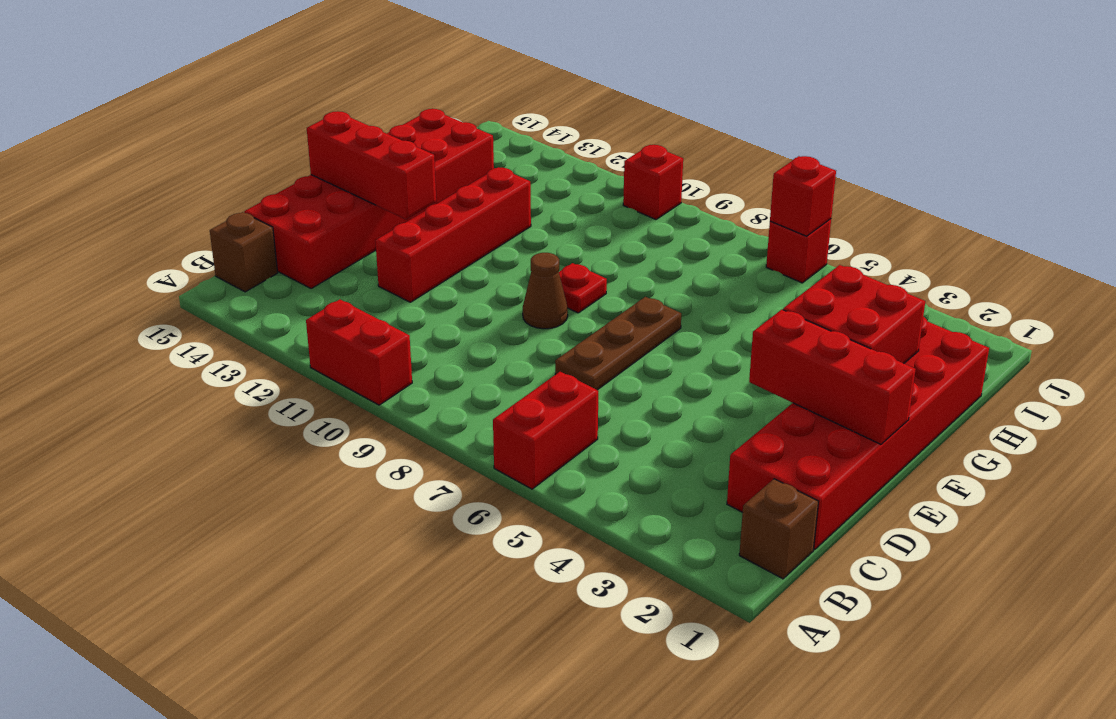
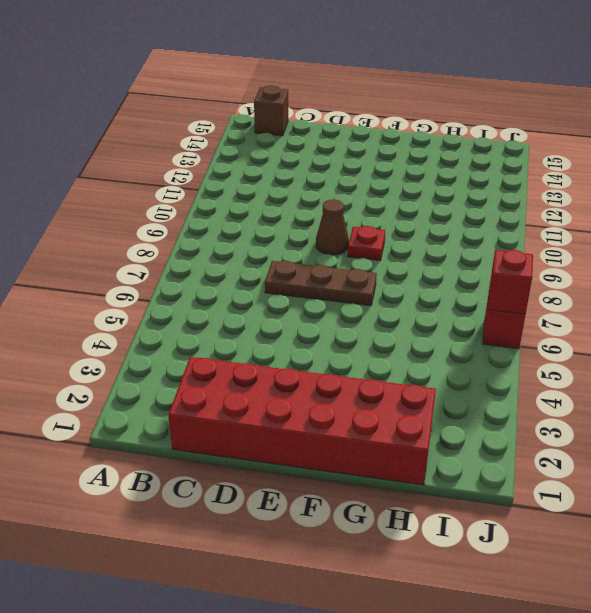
none -> red 1x2 brick [493,372,598,489]
none -> red 1x2 brick [306,299,412,405]
none -> brown 1x1 brick [739,479,819,579]

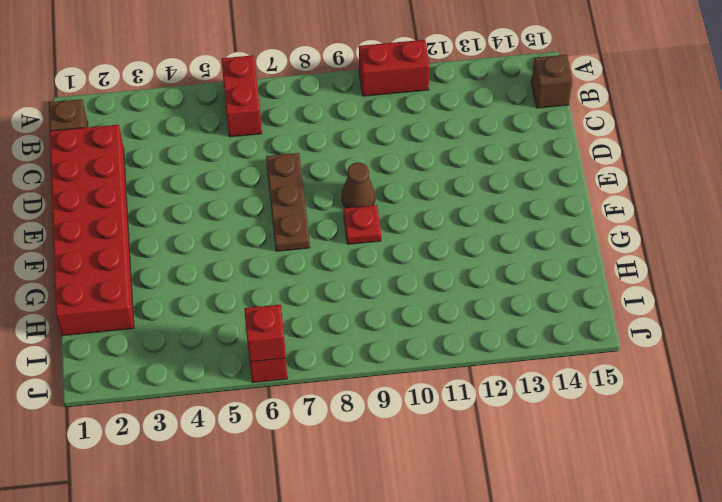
none -> red 2x6 brick [244,109,494,288]
none -> red 1x4 brick [375,167,531,302]
none -> red 1x1 brick [623,145,683,219]

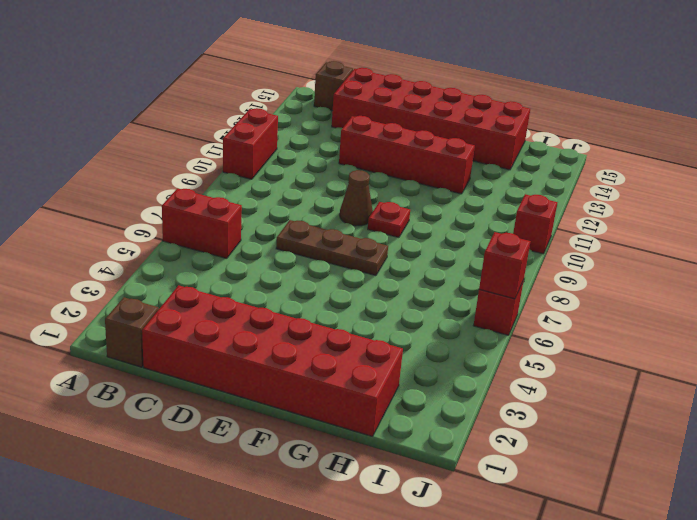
none -> red 1x3 brick [749,310,916,444]
none -> red 1x3 brick [307,111,436,219]
none -> red 2x2 brick [783,265,925,363]

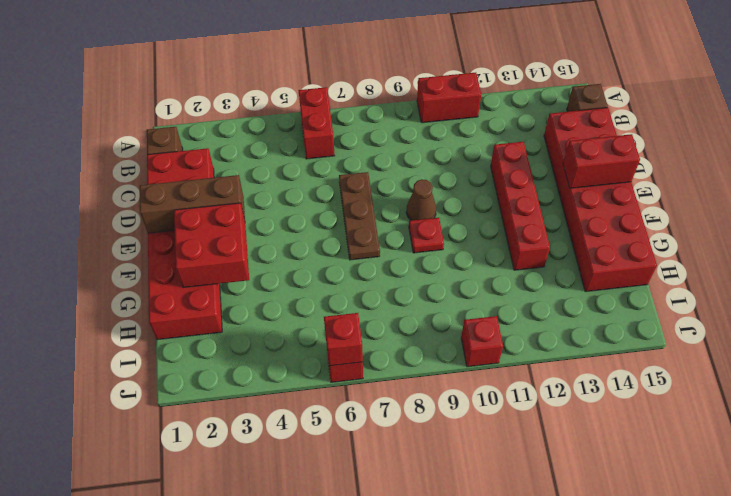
brown 1x3 brick [140,175,245,233] -> red 1x3 brick [749,310,916,444]
red 1x2 brick [563,134,640,188] -> red 1x3 brick [307,111,436,219]

